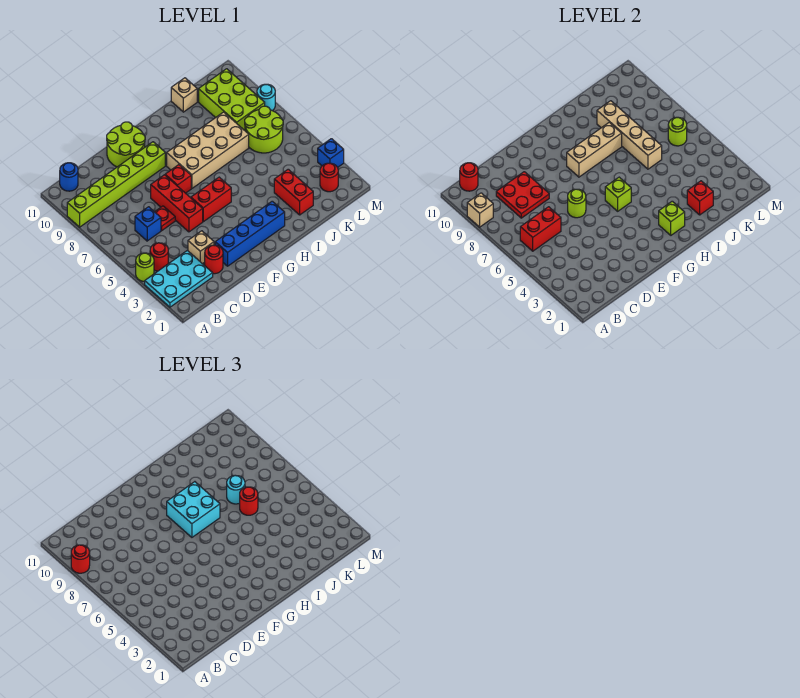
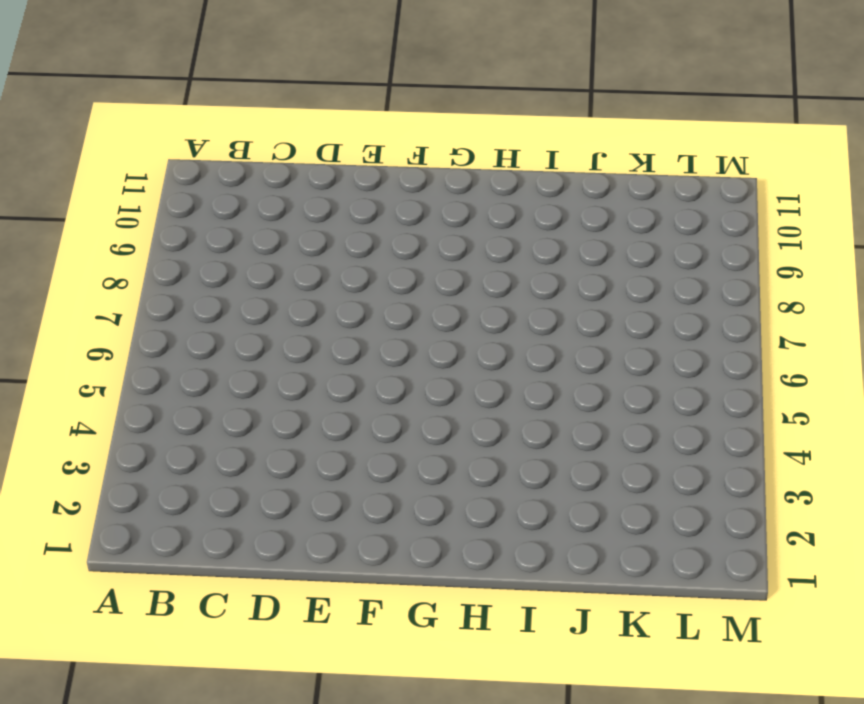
none -> cyan 2x3 plate [145,250,213,307]
none -> lime 1x1 round brick [136,253,154,282]
none -> lime 1x6 brick [67,142,165,227]
none -> red 1x1 round brick [150,243,168,271]

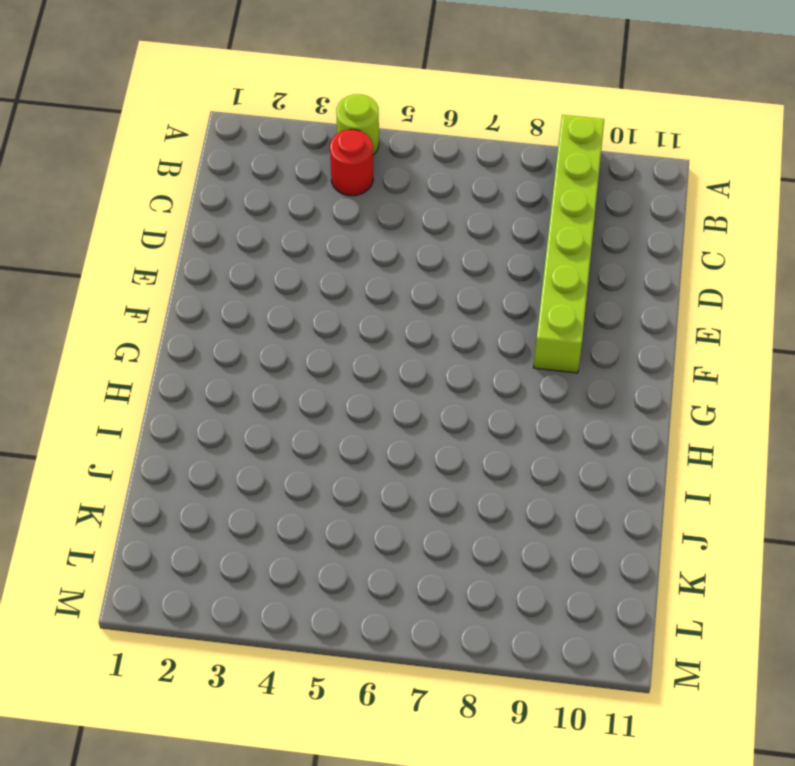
none -> cyan 2x3 plate [145,250,213,307]
none -> blue 1x1 round brick [60,163,78,191]
none -> blue 1x1 brick [135,207,161,241]
none -> red 1x1 round brick [205,245,223,274]

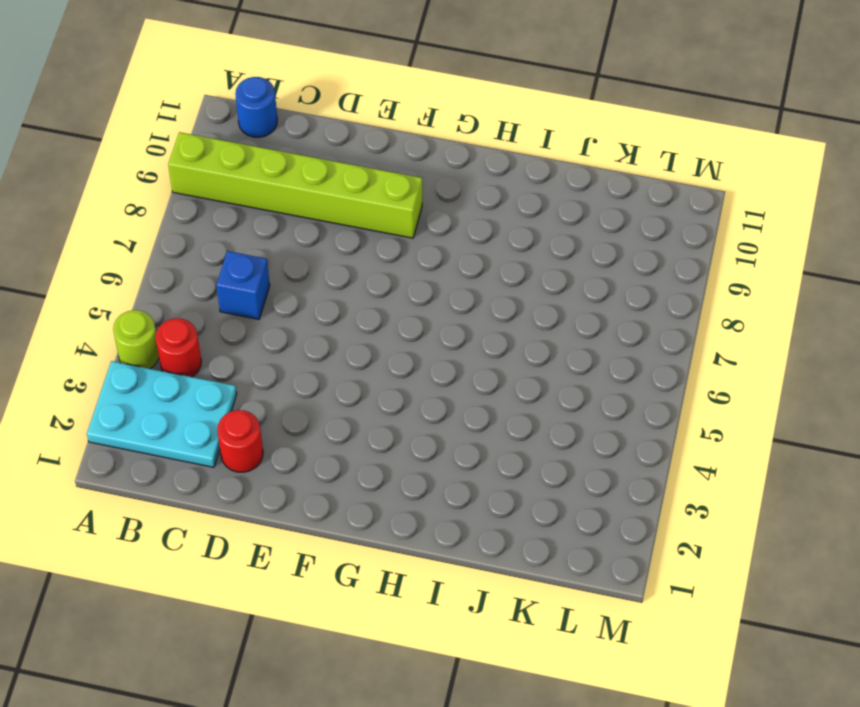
none -> tan 1x1 brick [188,231,214,264]
none -> red 1x1 plate [155,206,175,231]
none -> blue 1x4 brick [215,201,285,266]
none -> red 1x3 brick [151,175,203,232]

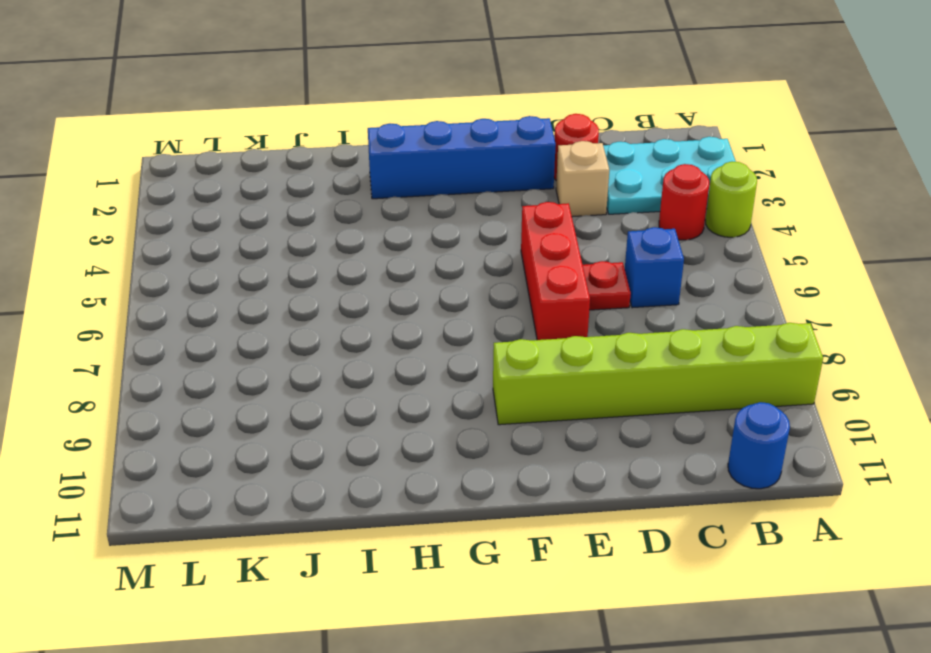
none -> lime 2x2 round brick [107,122,145,167]
none -> red 1x2 brick [191,177,231,222]
none -> red 1x1 brick [165,165,191,193]
none -> tan 2x4 brick [167,112,249,188]

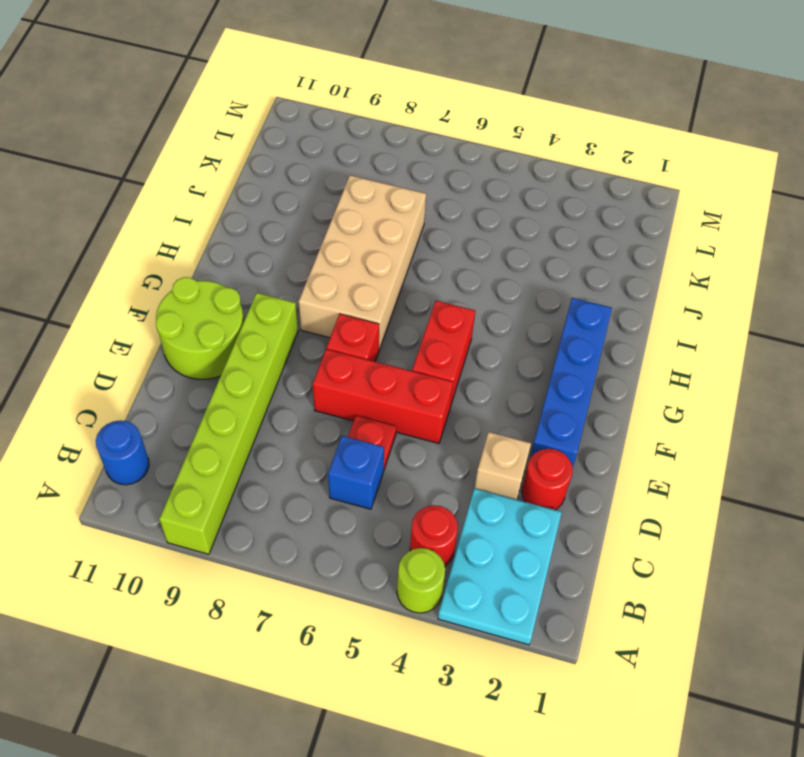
none -> red 1x2 brick [274,169,313,215]
none -> tan 1x1 brick [171,78,197,112]
none -> lime 2x2 round brick [245,106,283,153]
none -> lime 2x3 brick [199,69,265,130]

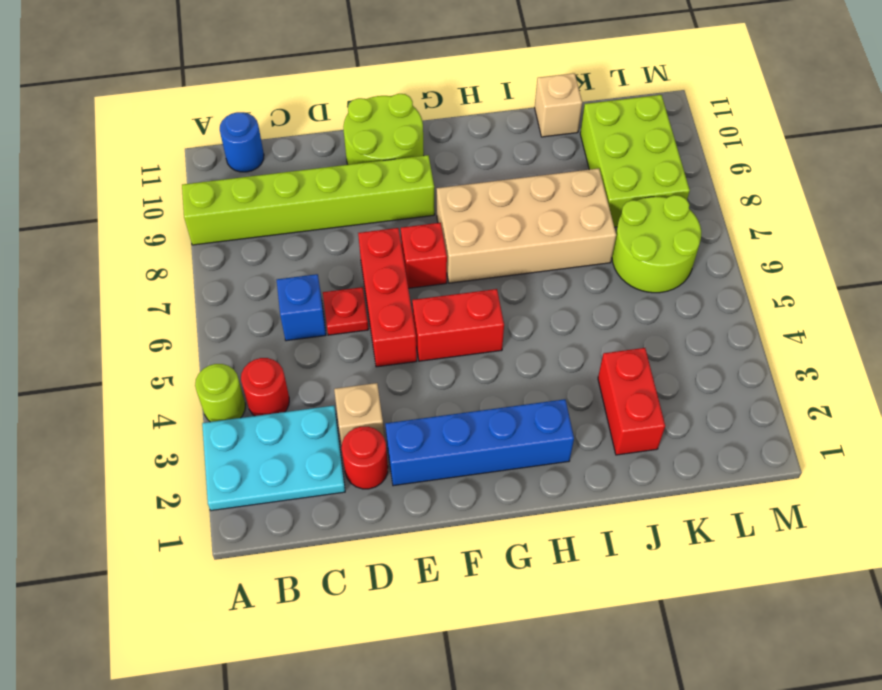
none -> red 1x1 round brick [320,163,338,192]
none -> blue 1x1 brick [318,139,344,167]
none -> cyan 1x1 round brick [257,84,275,111]
none -> tan 1x1 brick [467,193,493,227]

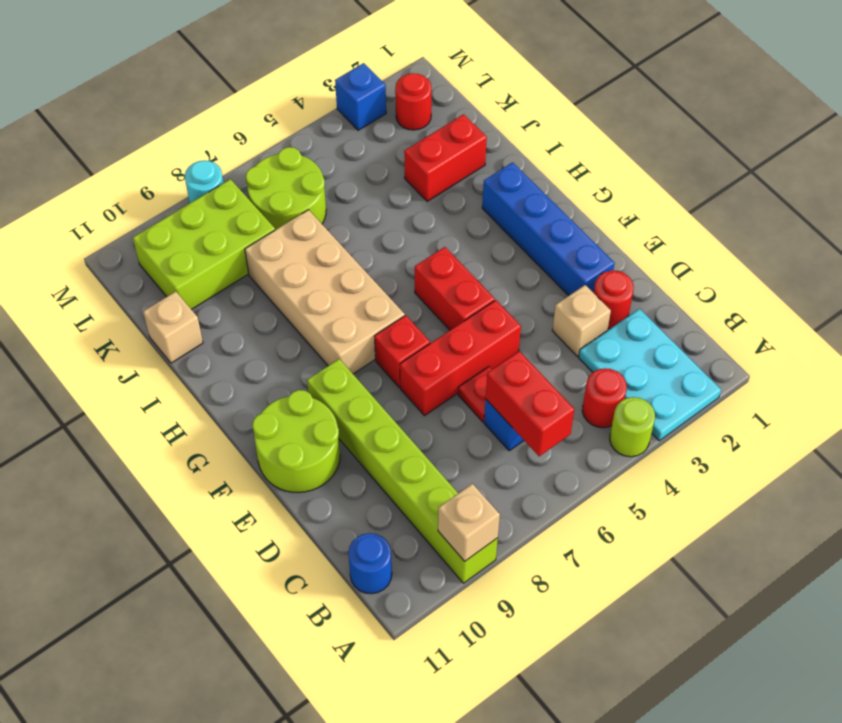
none -> red 1x1 round brick [460,163,478,191]
none -> red 2x2 plate [496,172,549,218]
none -> lime 1x1 round brick [568,189,586,218]
none -> lime 1x1 brick [605,177,631,211]

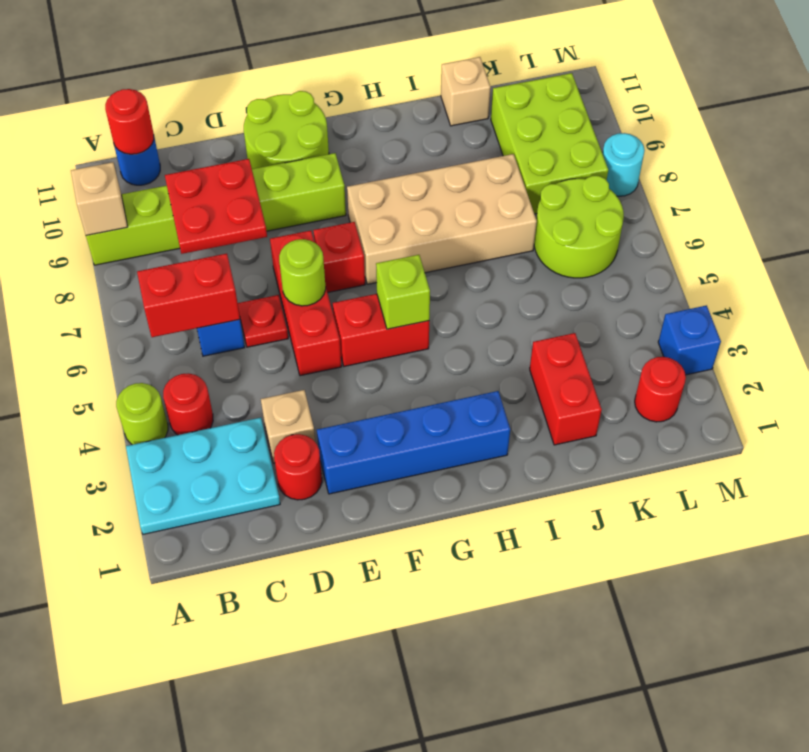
none -> tan 1x3 brick [567,122,622,177]
none -> lime 1x1 brick [659,201,685,235]
none -> red 1x1 brick [687,181,713,215]
none -> tan 1x4 brick [597,101,662,169]

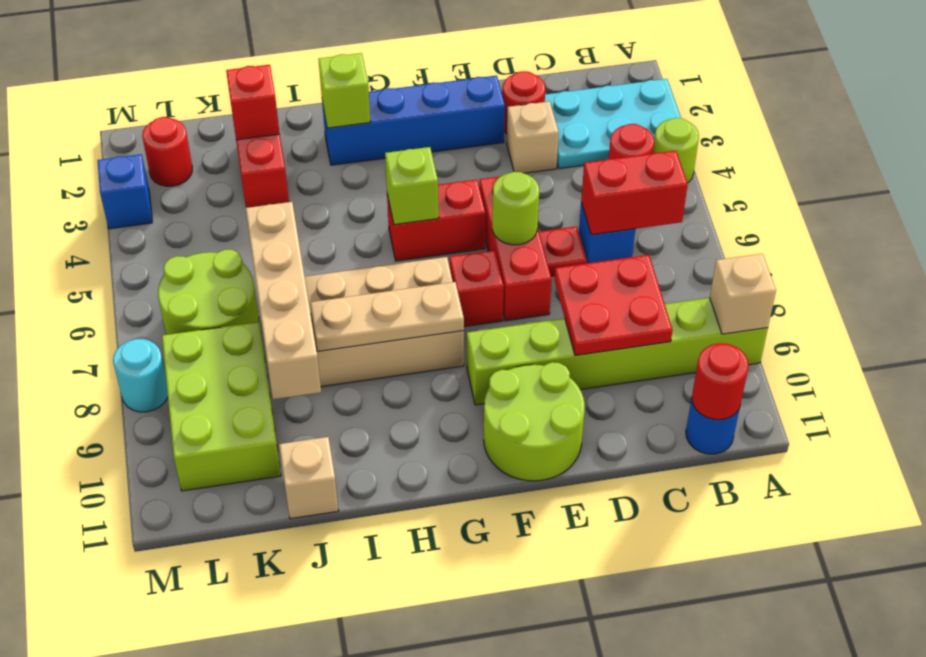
tan 1x3 plate [310,282,464,351] -> tan 1x3 brick [567,122,622,177]
none -> lime 1x1 round brick [668,117,687,146]
none -> red 1x1 round brick [71,545,90,573]
none -> cyan 2x2 brick [167,482,220,537]
none -> red 1x1 round brick [240,487,258,515]

